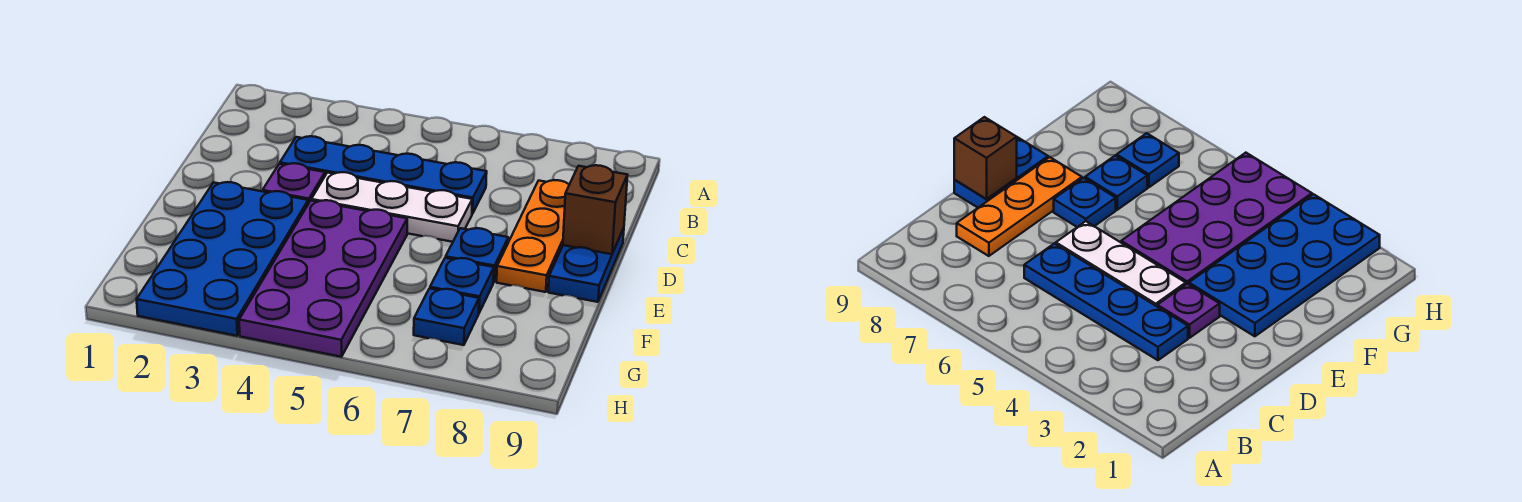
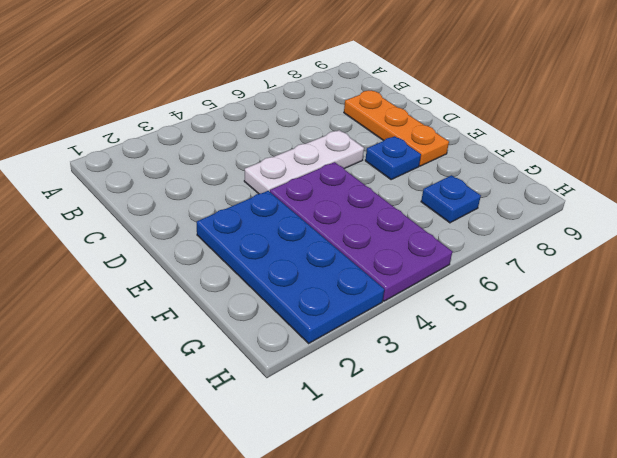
none -> blue 1x4 plate [280,136,487,214]
none -> purple 1x1 plate [263,163,325,204]

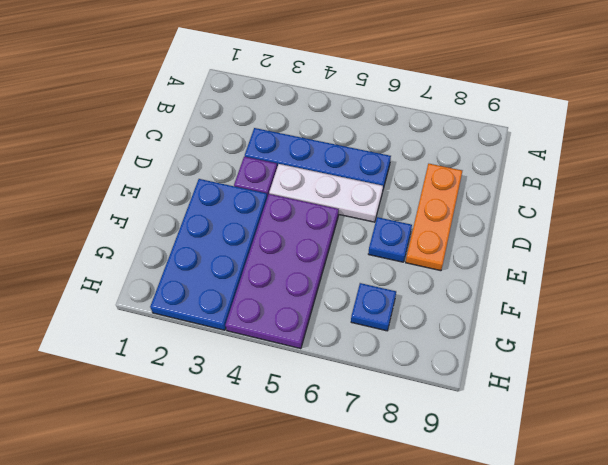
none -> blue 1x2 plate [548,228,624,302]
none -> blue 1x1 plate [430,258,494,313]

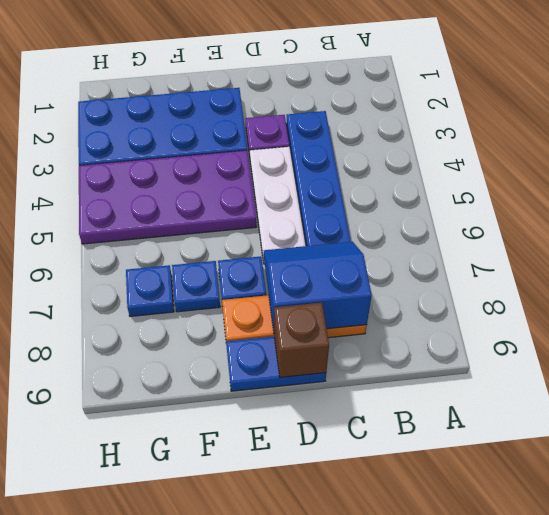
blue 2x2 slope [263,242,372,331] -> none

